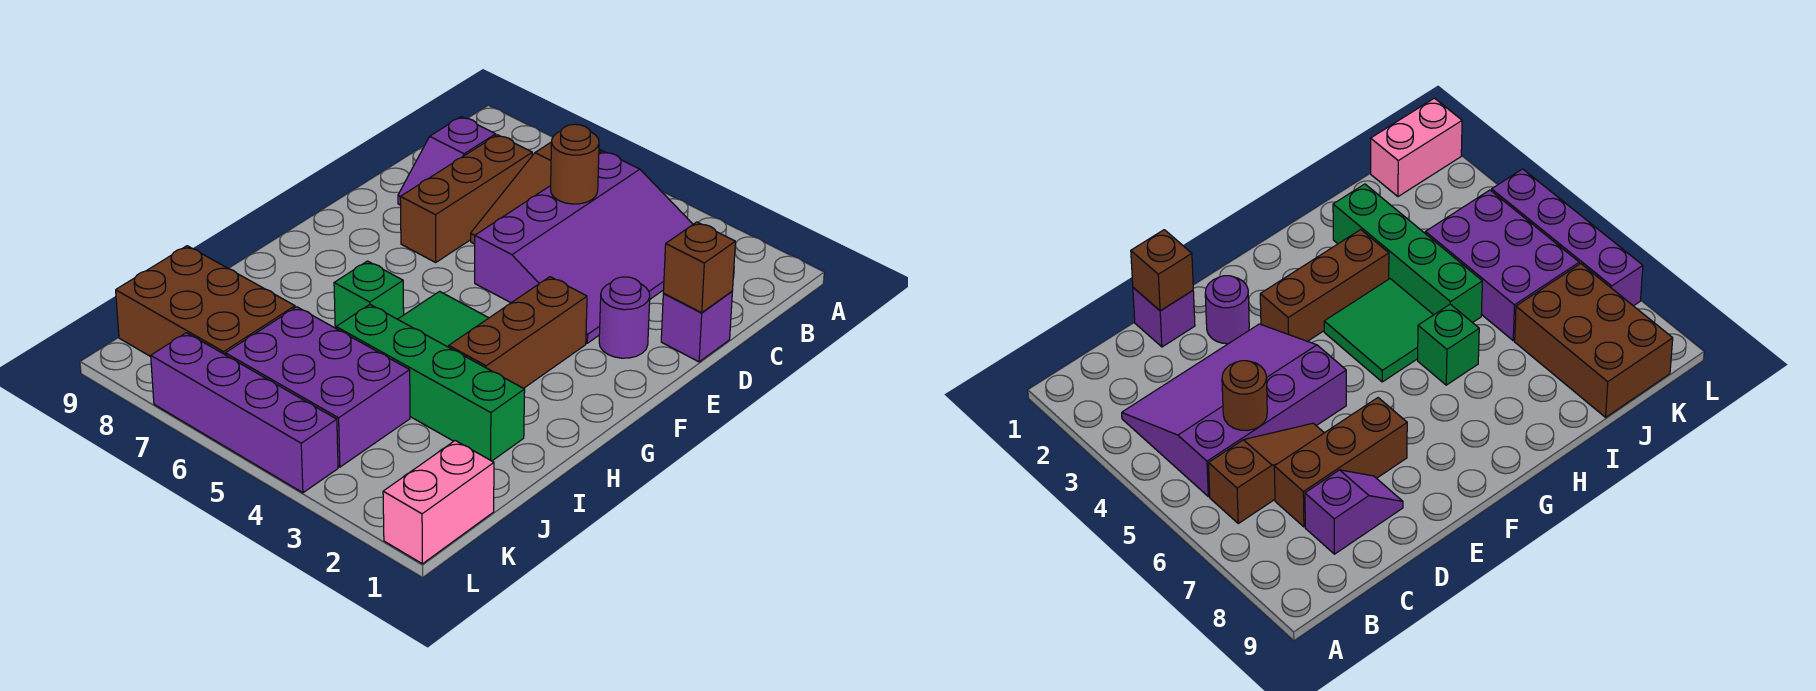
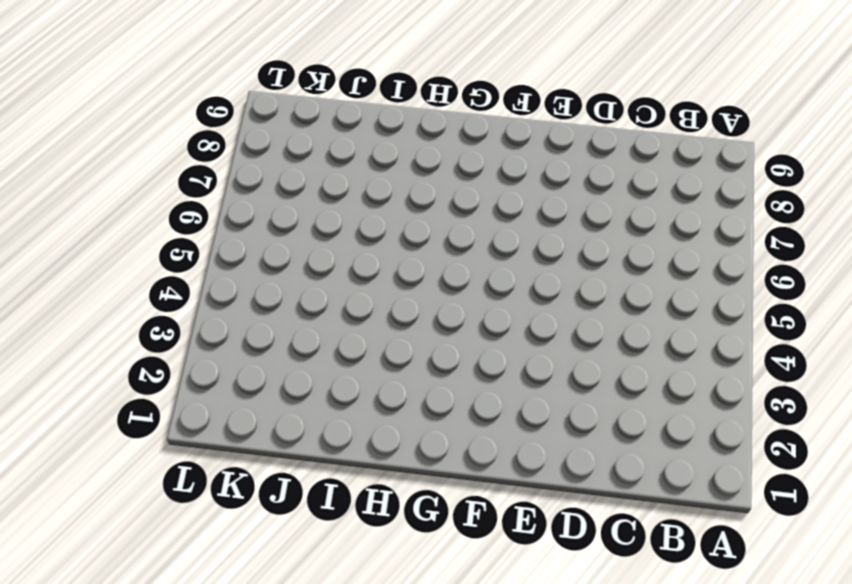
none -> purple 3x4 slope [475,151,693,343]
none -> brown 1x3 slope [471,143,601,244]
none -> brown 1x3 brick [400,135,532,262]

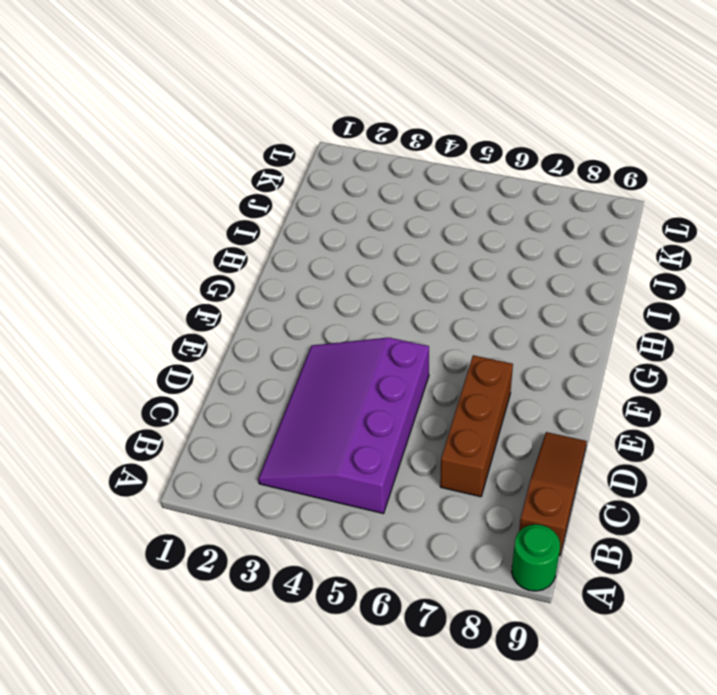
green 1x1 round brick [512,524,560,591] -> none
brown 1x3 slope [519,432,587,556] -> brown 1x3 slope moved to [471,143,601,244]
none -> purple 1x2 slope [398,117,496,205]
none -> purple 1x1 brick [661,292,732,362]
none -> purple 1x1 round brick [599,277,650,358]

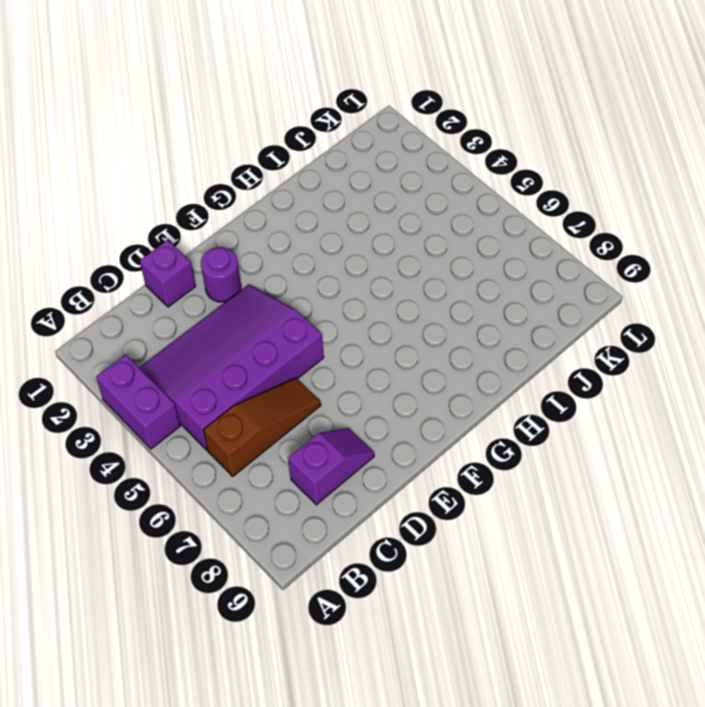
purple 1x2 brick [96,354,180,449] -> none
none -> brown 1x3 brick [400,135,532,262]
none -> brown 1x3 brick [449,277,587,388]
none -> green 2x2 tile [398,291,488,347]

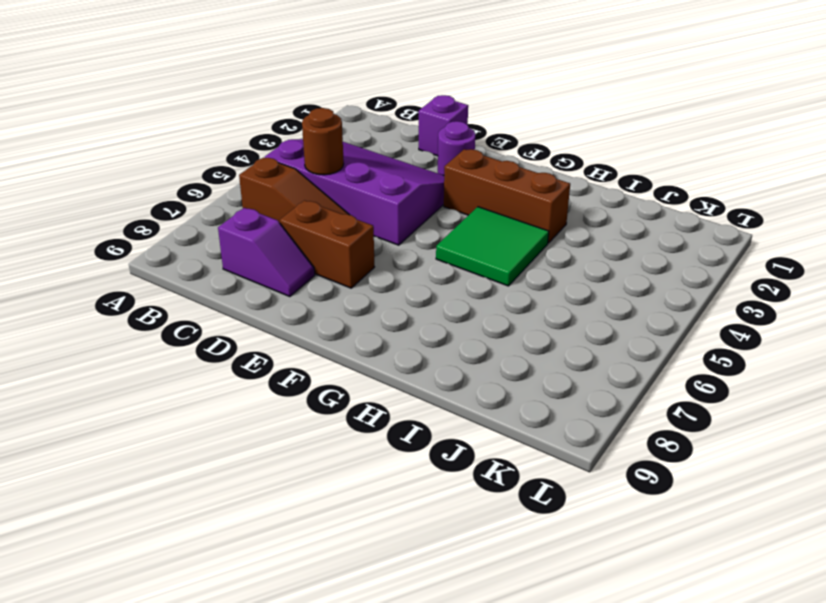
brown 1x2 brick [280,200,374,288] -> brown 1x3 brick [400,135,532,262]
none -> green 1x1 brick [334,261,404,328]
none -> green 1x4 brick [336,305,525,461]
none -> purple 2x3 brick [225,307,410,467]

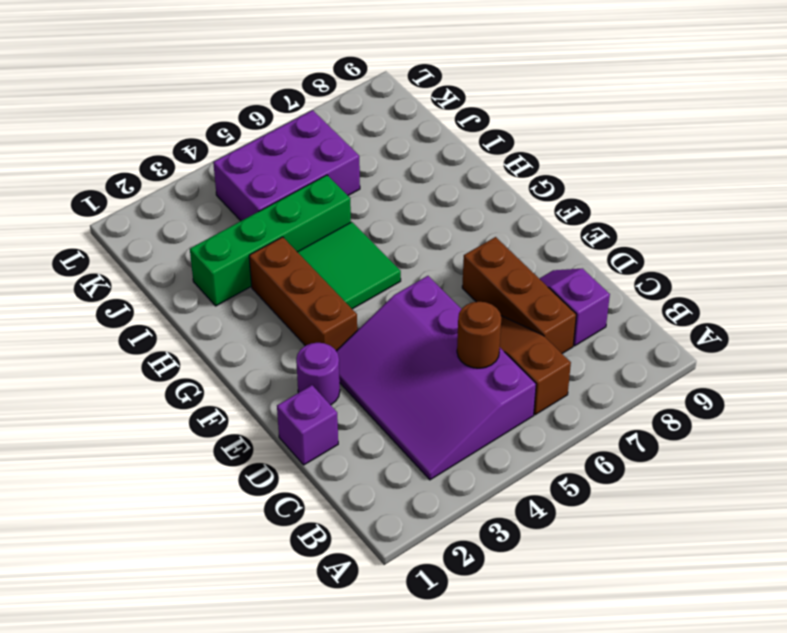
none -> green 1x1 brick [334,261,404,328]
none -> brown 2x3 brick [116,246,295,357]
none -> pink 1x2 brick [383,441,494,564]

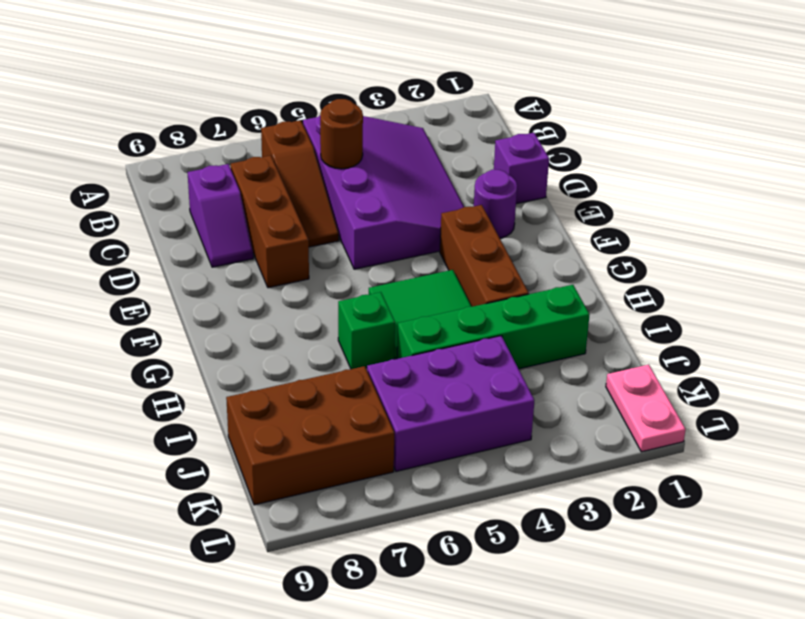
pink 1x2 plate [606,365,686,452] -> pink 1x2 brick [383,441,494,564]
none -> purple 1x4 brick [151,333,338,493]
none -> brown 1x1 brick [663,222,735,313]

